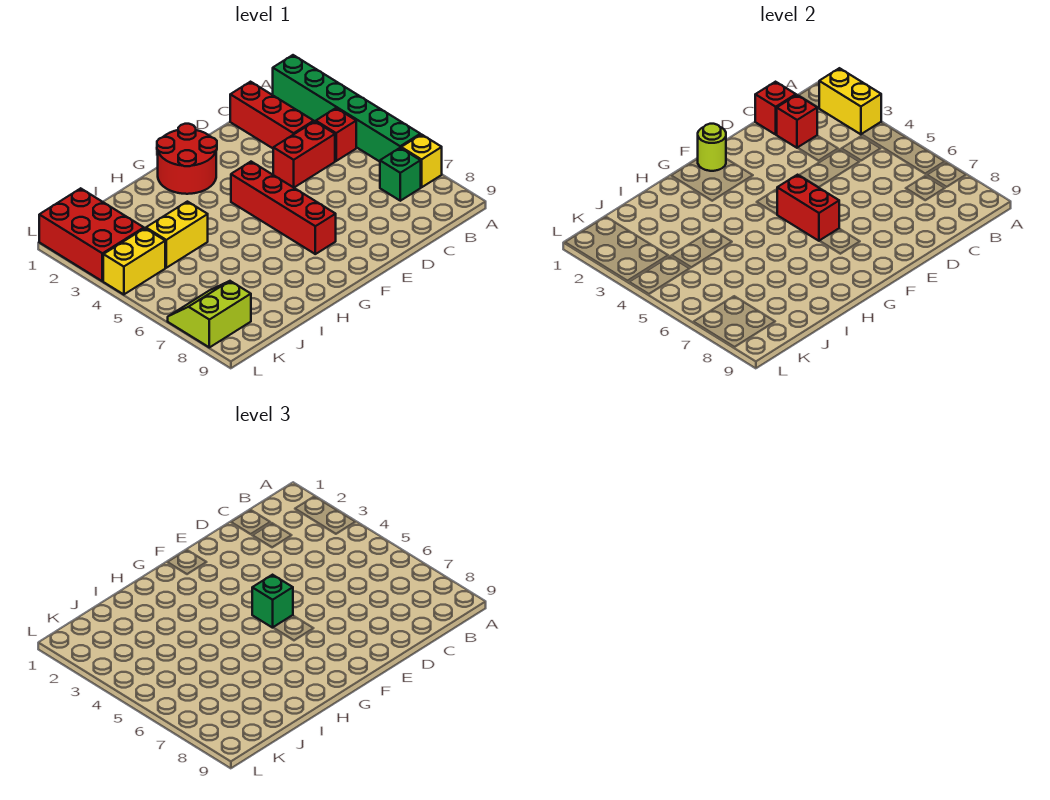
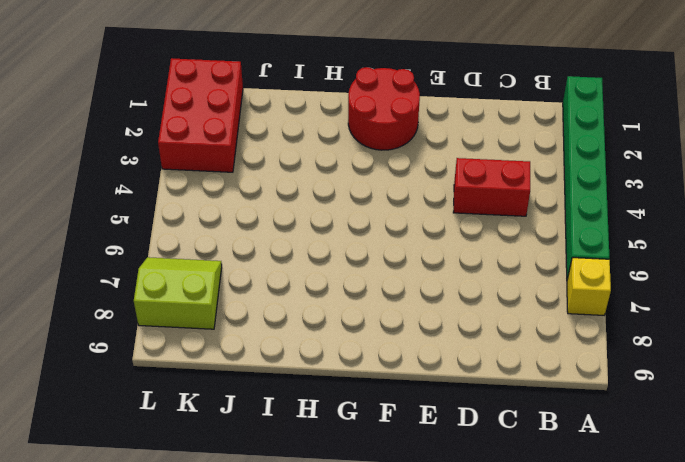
none -> red 1x1 brick [316,108,356,161]
none -> green 1x1 brick [380,148,421,201]
none -> red 1x3 brick [230,82,314,148]

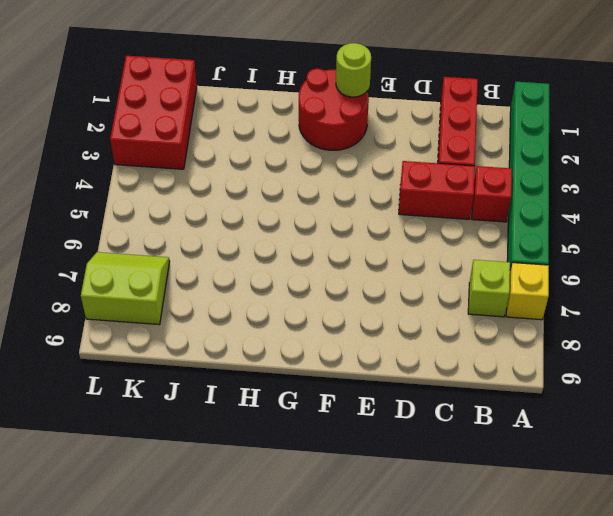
lime 1x1 brick [468,260,510,317] -> green 1x1 brick [380,148,421,201]
none -> red 1x4 brick [231,162,336,254]
none -> yellow 1x2 brick [146,202,208,268]
none -> yellow 1x2 brick [103,228,165,295]

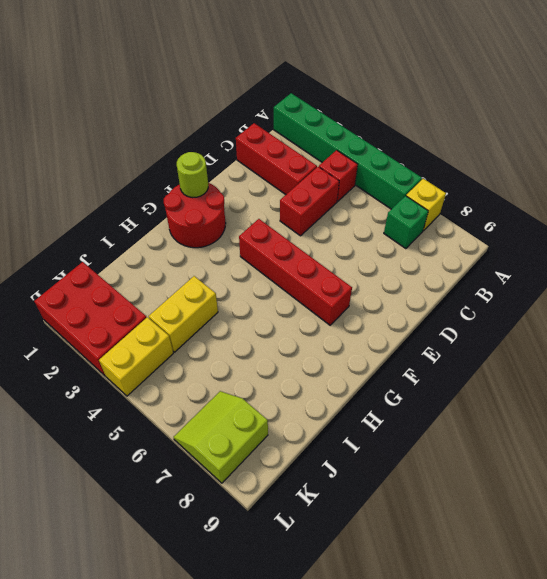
none -> yellow 1x2 brick [819,68,881,134]
none -> red 1x1 brick [755,82,796,134]
none -> red 1x1 brick [776,95,817,148]

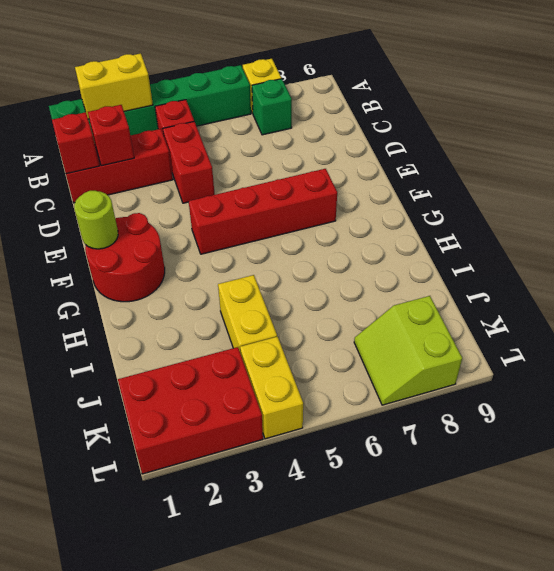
none -> red 1x2 brick [777,175,839,241]
none -> green 1x1 brick [252,575,293,628]

